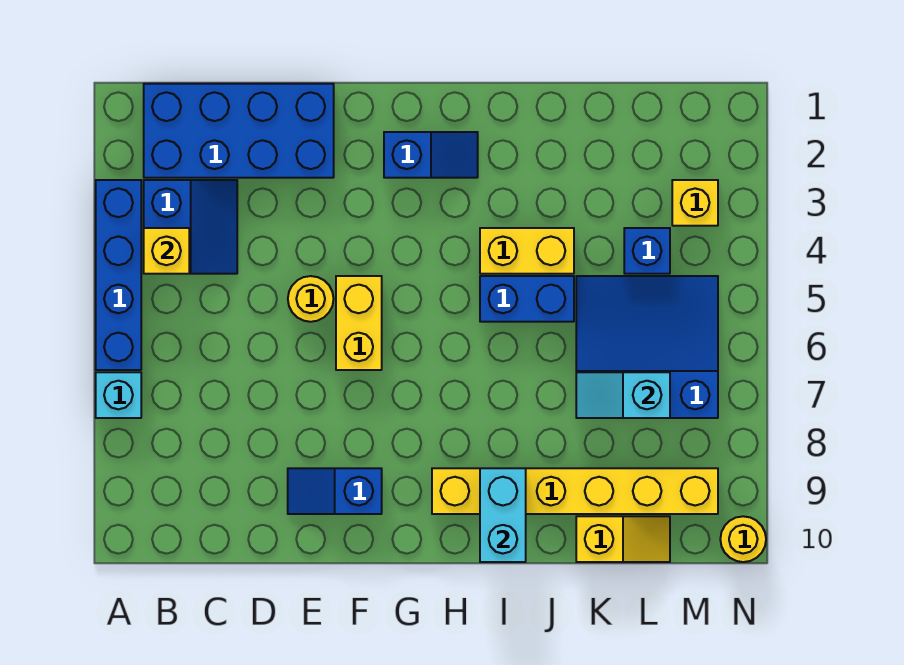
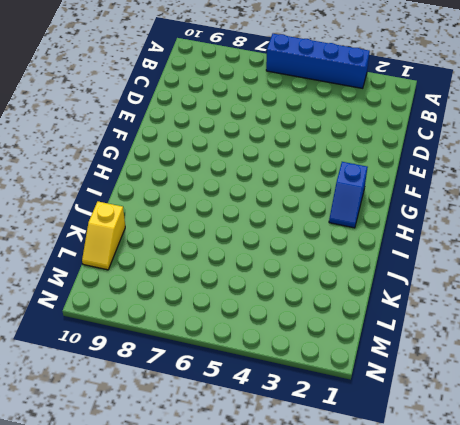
none -> cyan 1x1 brick [96,372,141,418]
none -> blue 2x4 brick [144,84,334,178]
none -> blue 2x2 slope [144,180,237,274]

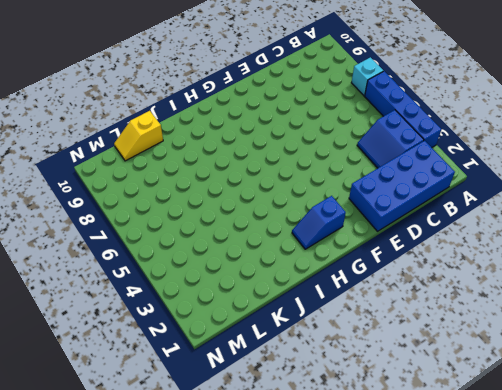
none -> yellow 1x1 round brick [288,276,334,322]
none -> blue 1x2 slope [288,468,382,514]
none -> yellow 1x2 brick [336,276,382,370]

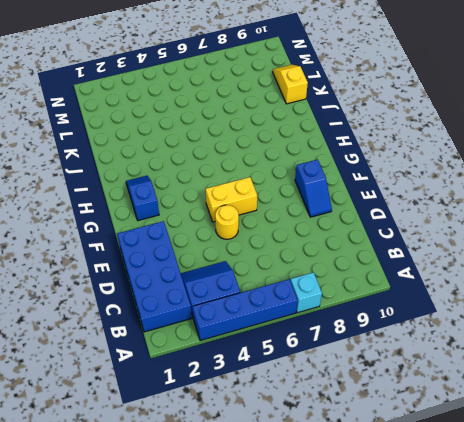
none -> yellow 1x6 brick [432,468,718,514]
none -> yellow 1x2 brick [480,228,574,274]
none -> blue 1x2 brick [480,276,574,322]

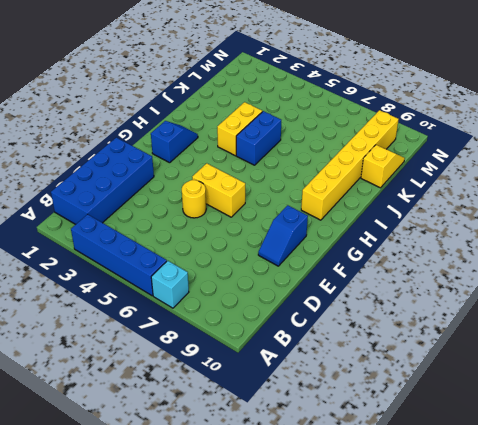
none -> blue 2x2 slope [144,180,237,274]
none -> blue 3x3 slope [576,276,718,418]
none -> blue 1x1 brick [624,228,670,274]

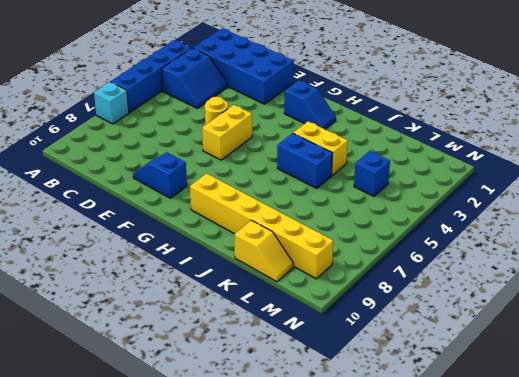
none -> blue 3x3 slope [576,276,718,418]
none -> yellow 1x1 brick [672,180,718,226]
none -> yellow 1x1 round brick [720,516,766,562]

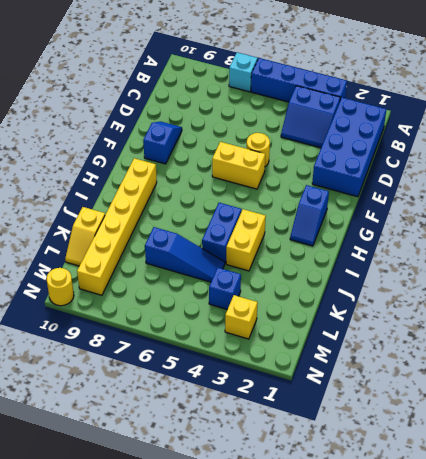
blue 1x3 slope [145,227,225,282] -> blue 3x3 slope [576,276,718,418]
none -> yellow 1x1 brick [144,228,189,274]
none -> cyan 1x2 brick [480,468,526,562]
none -> cyan 1x2 slope [576,372,670,418]

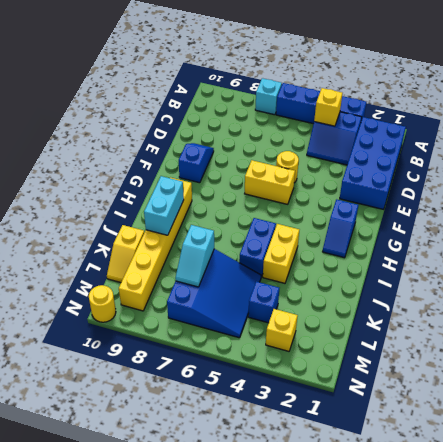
cyan 1x2 brick [144,176,184,235] -> cyan 1x2 brick turned to [480,468,526,562]
cyan 1x2 slope [175,225,214,287] -> cyan 1x2 slope turned to [576,372,670,418]

